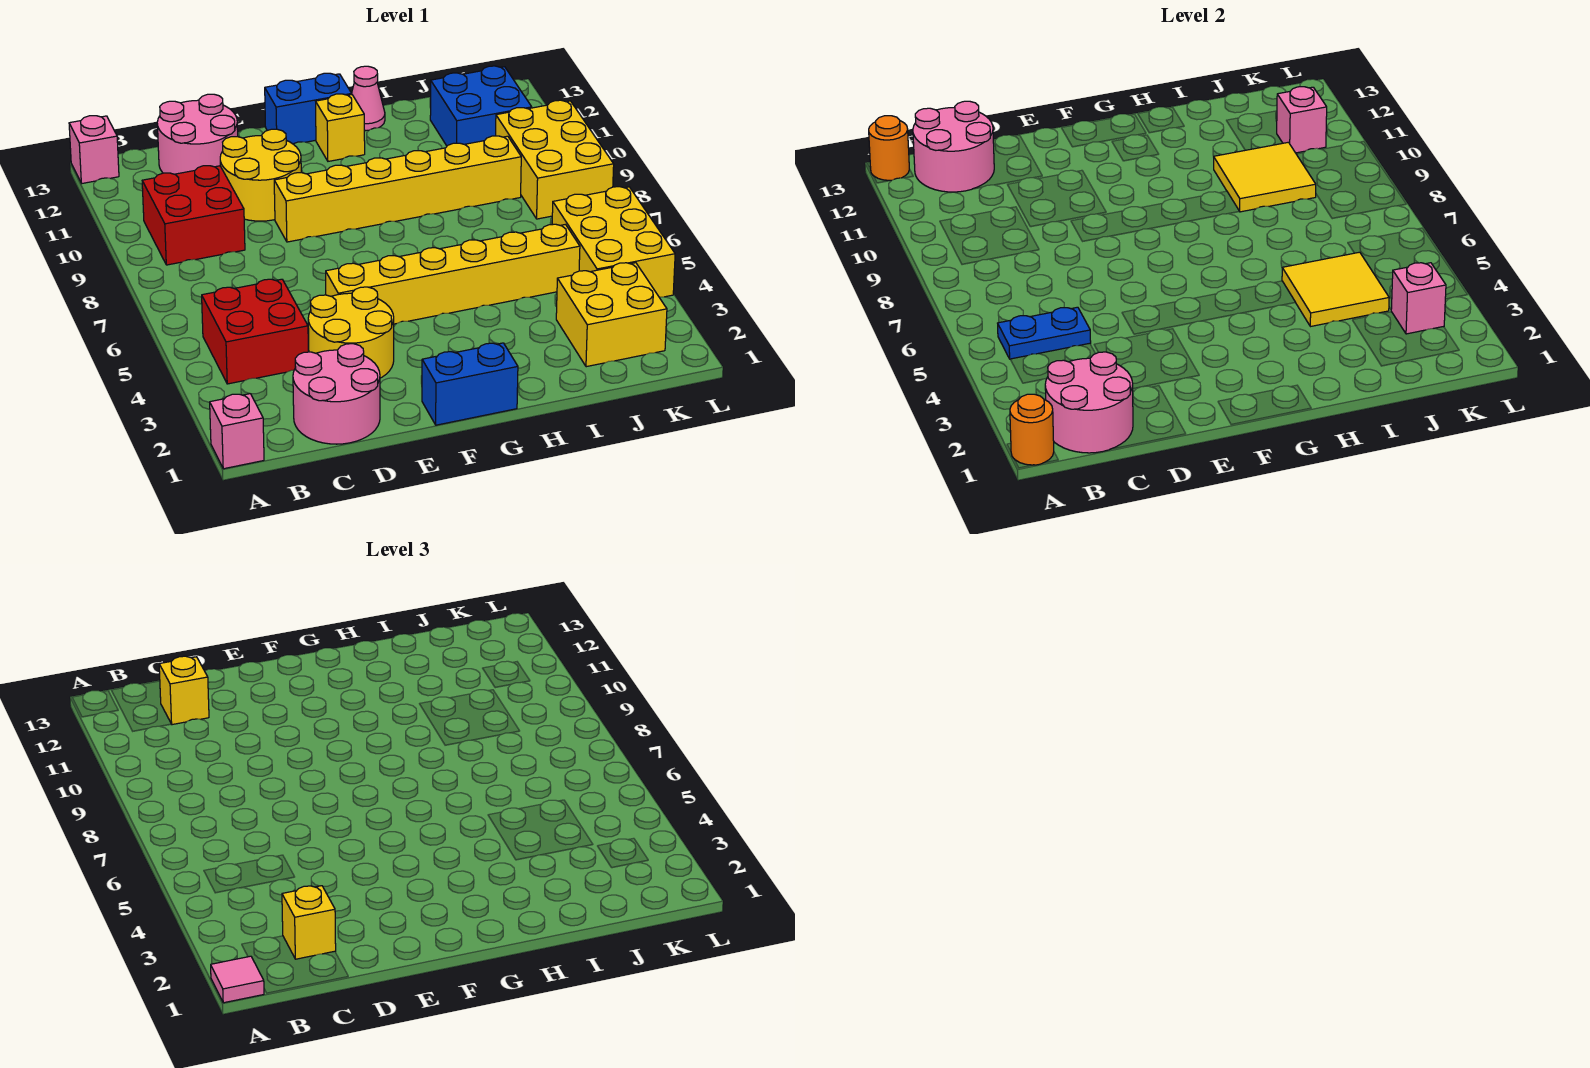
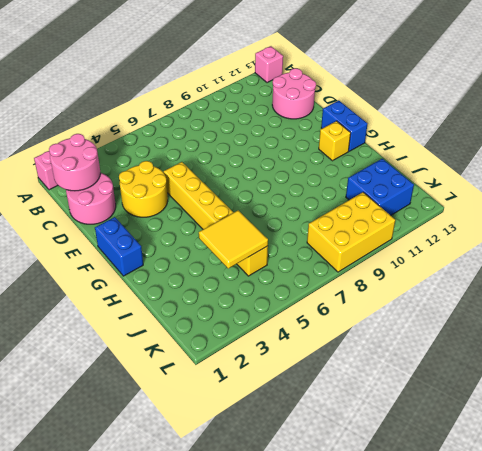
none -> red 2x2 brick [202,279,308,384]
none -> red 2x2 brick [142,166,245,265]
none -> yellow 2x2 round brick [220,129,301,221]
none -> yellow 1x6 brick [274,136,521,242]

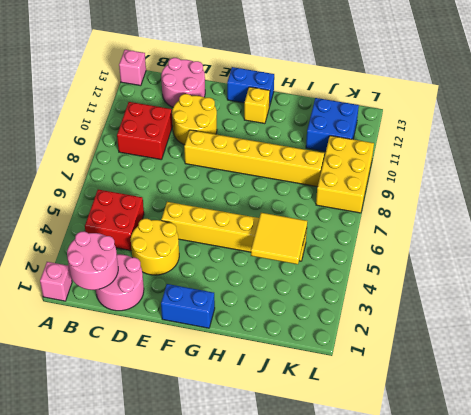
none -> pink 1x1 cone [352,66,385,131]
none -> yellow 2x2 brick [556,263,667,367]
none -> yellow 2x3 brick [552,187,675,297]
none -> orange 1x1 round brick [1010,394,1054,465]

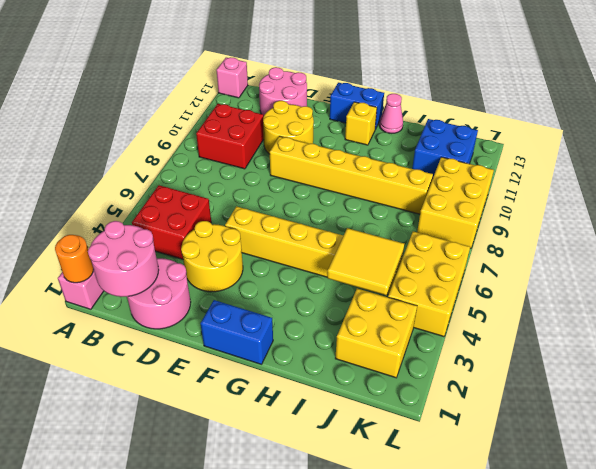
none -> orange 1x1 round brick [869,116,909,181]
none -> blue 1x2 plate [998,307,1091,359]
none -> pink 2x2 round brick [913,101,994,192]
none -> yellow 2x2 tile [1214,142,1316,212]

